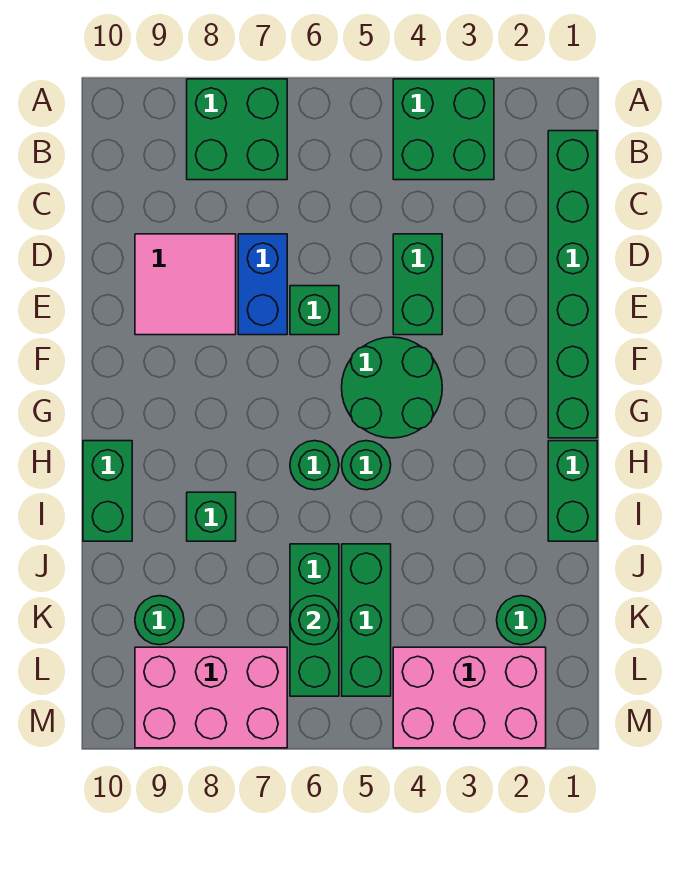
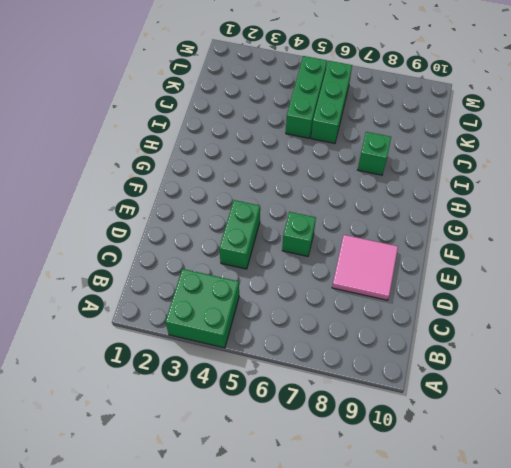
none -> green 2x2 brick [187,79,287,180]
none -> green 1x6 brick [548,131,597,438]
none -> blue 1x2 brick [238,234,287,335]

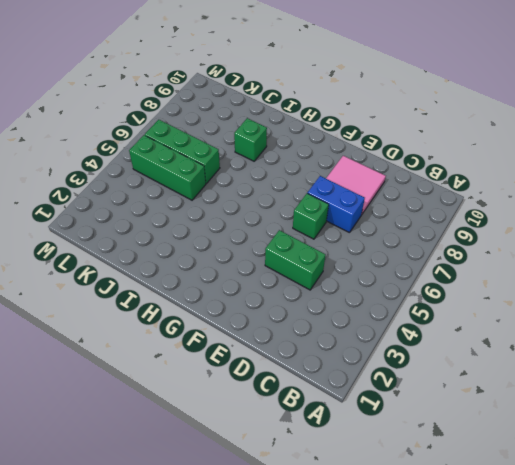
none -> green 2x2 brick [393,79,494,180]
none -> green 2x2 brick [187,79,287,180]
none -> green 1x6 brick [548,131,597,438]

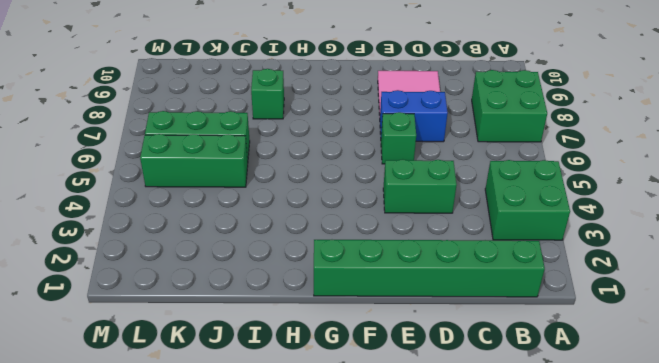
none -> green 2x2 round brick [342,337,442,438]
none -> green 1x2 brick [548,441,597,541]
none -> green 1x1 round brick [342,441,391,490]

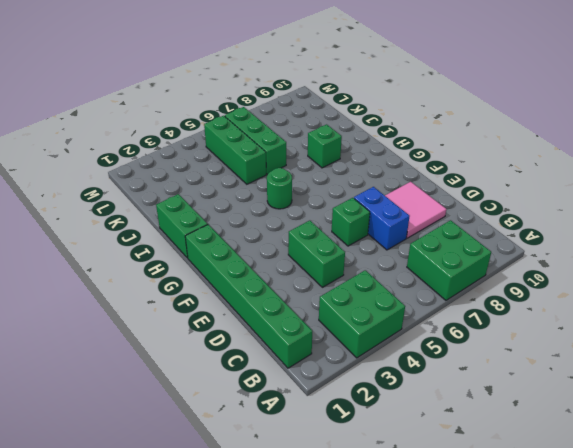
none -> green 2x2 round brick [342,337,442,438]
none -> green 1x1 round brick [290,441,339,490]
none -> green 1x2 brick [83,441,132,541]

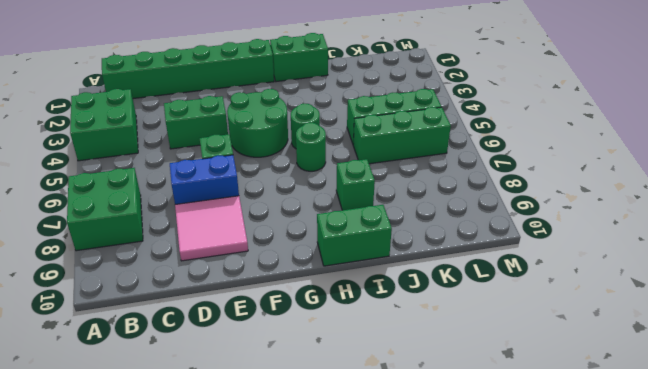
none -> green 1x1 round brick [497,596,546,645]
none -> green 1x1 round brick [135,596,184,645]
none -> pink 2x3 brick [393,647,546,748]

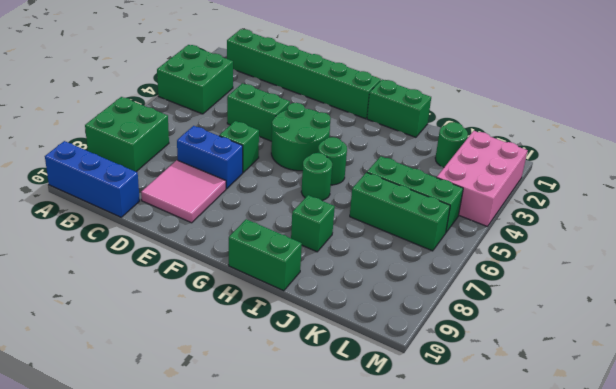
blue 1x3 brick [45,141,140,217] -> none
none -> green 1x1 round brick [135,596,184,645]
none -> pink 2x3 brick [135,647,287,748]
none -> green 1x1 round brick [290,596,339,645]

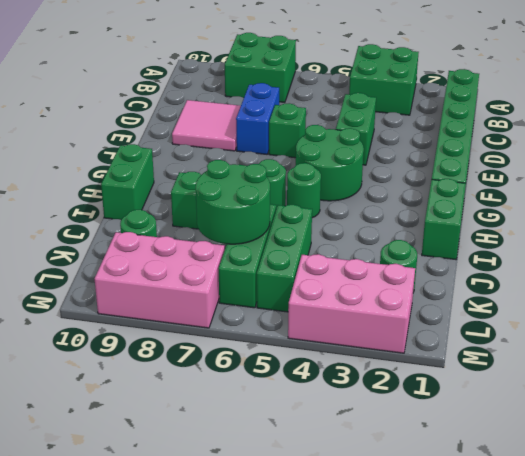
green 2x2 round brick [196,160,270,244] -> green 1x1 round brick [290,596,339,645]

